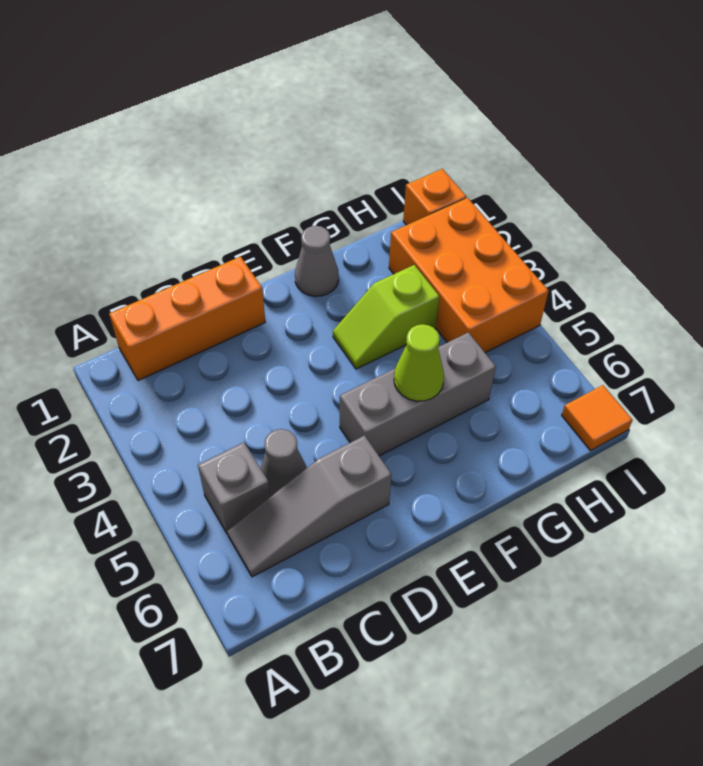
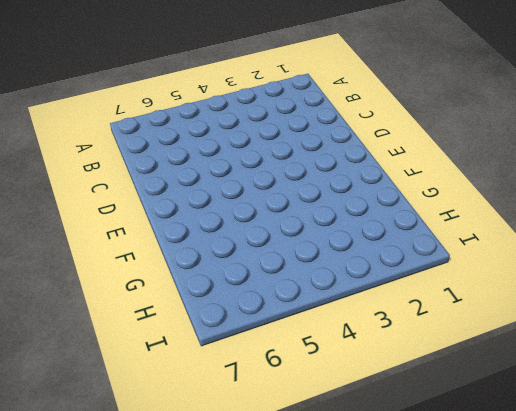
none -> orange 1x3 brick [109,257,265,381]
none -> grey 1x1 brick [198,442,270,534]

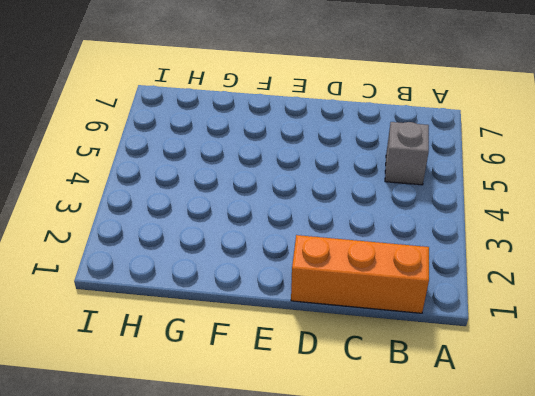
none -> grey 1x3 slope [227,436,392,577]
none -> grey 1x1 cone [261,429,307,497]

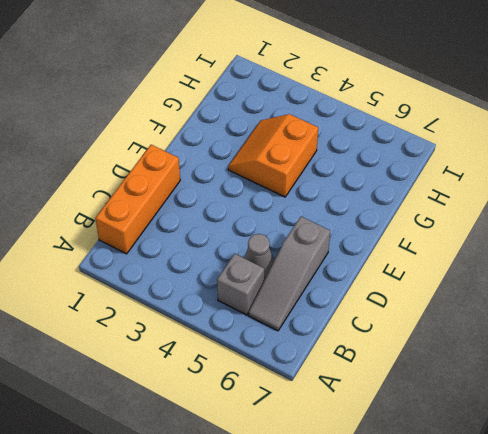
orange 2x2 slope [228,114,318,197] -> lime 1x2 slope [333,265,440,369]
none -> grey 1x3 brick [340,332,496,456]
none -> grey 1x1 cone [295,226,339,296]

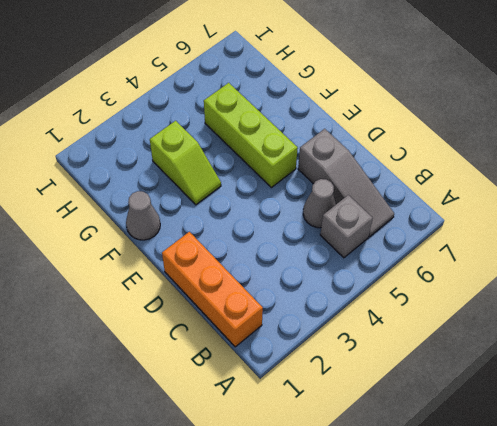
lime 1x3 brick [204,83,298,188] -> grey 1x3 brick [340,332,496,456]
none -> orange 2x3 brick [389,198,549,353]
none -> orange 1x1 brick [403,169,466,225]

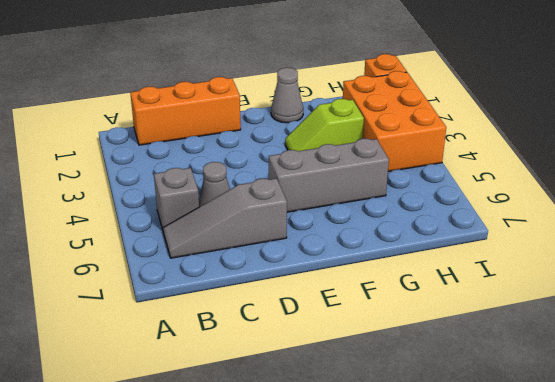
none -> orange 1x1 tile [562,385,633,451]
none -> lime 1x1 cone [394,324,444,401]

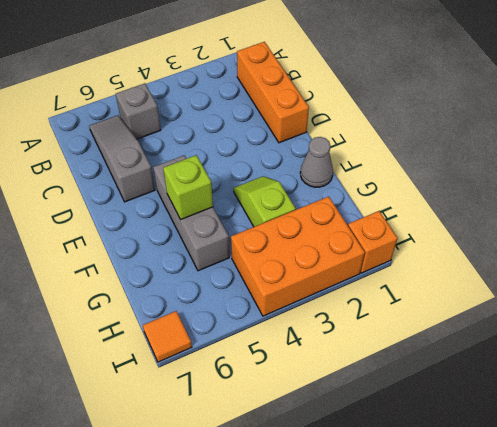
lime 1x1 brick [163,155,213,219] -> lime 1x1 cone [394,324,444,401]
none -> grey 1x1 cone [261,429,307,497]

